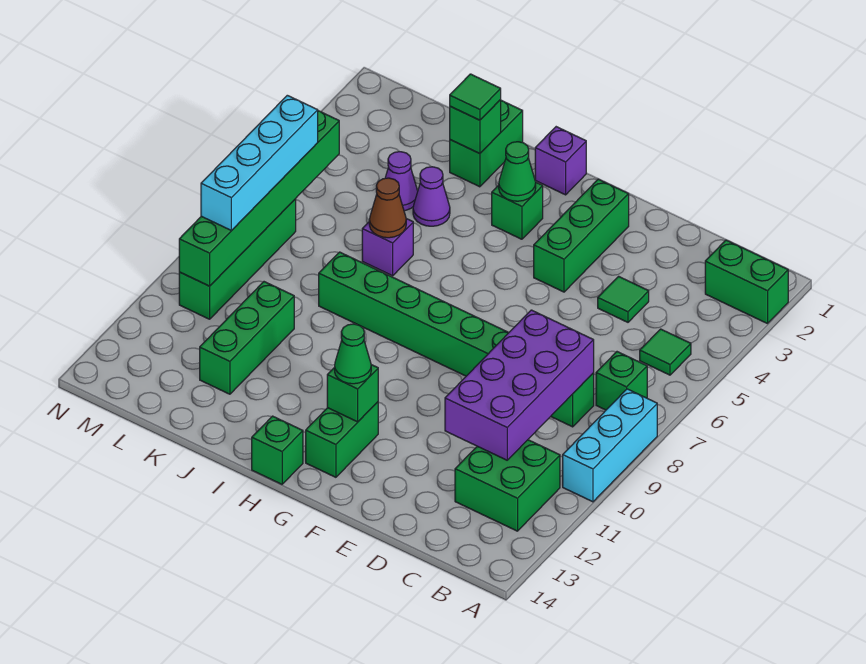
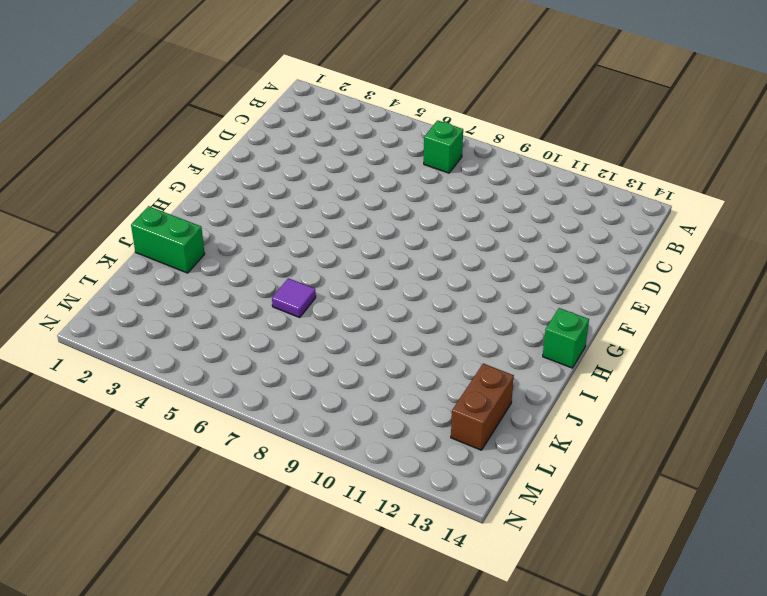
purple 1x1 tile [272,278,316,317] -> purple 1x1 brick [362,219,413,276]
brown 1x2 brick [451,364,514,450] -> none
none -> green 1x2 brick [705,240,788,324]
none -> cyan 1x3 brick [563,389,657,502]
none -> green 1x1 tile [640,329,691,375]

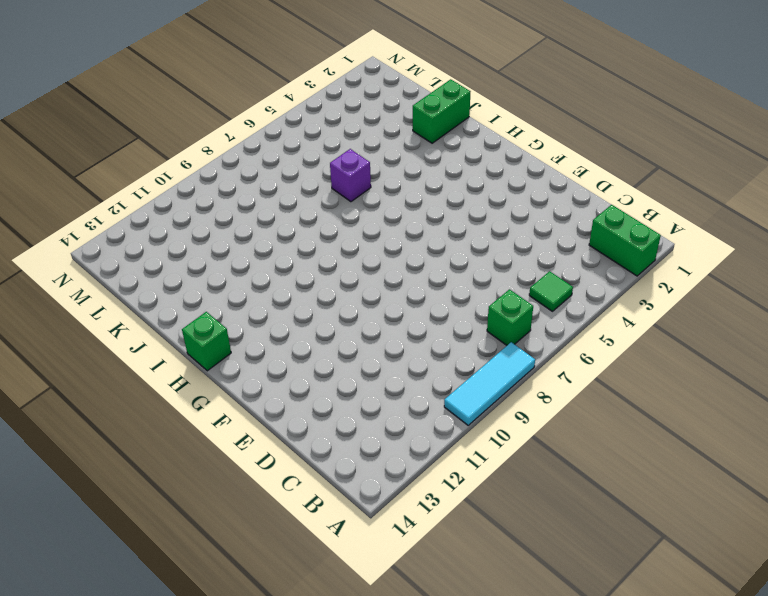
cyan 1x3 tile [444,342,535,425] -> cyan 1x3 brick [563,389,657,502]
none -> green 2x2 brick [455,440,560,531]
none -> green 1x8 brick [319,252,594,427]
none -> green 1x1 tile [598,276,649,322]

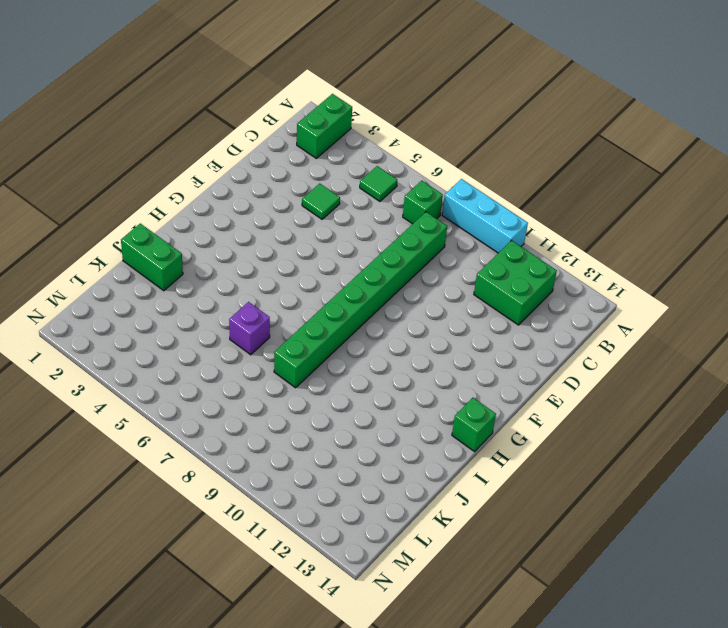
none -> green 1x3 brick [534,179,629,292]
none -> green 1x2 brick [306,402,378,477]
none -> purple 1x1 brick [535,127,586,195]

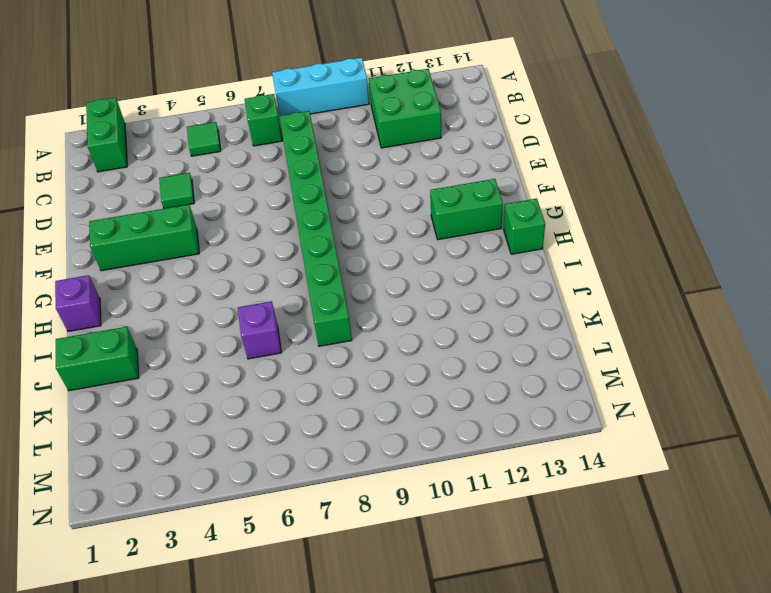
none -> green 1x1 brick [492,182,543,239]
none -> purple 1x1 cone [413,167,450,226]
none -> purple 1x1 cone [385,152,418,211]

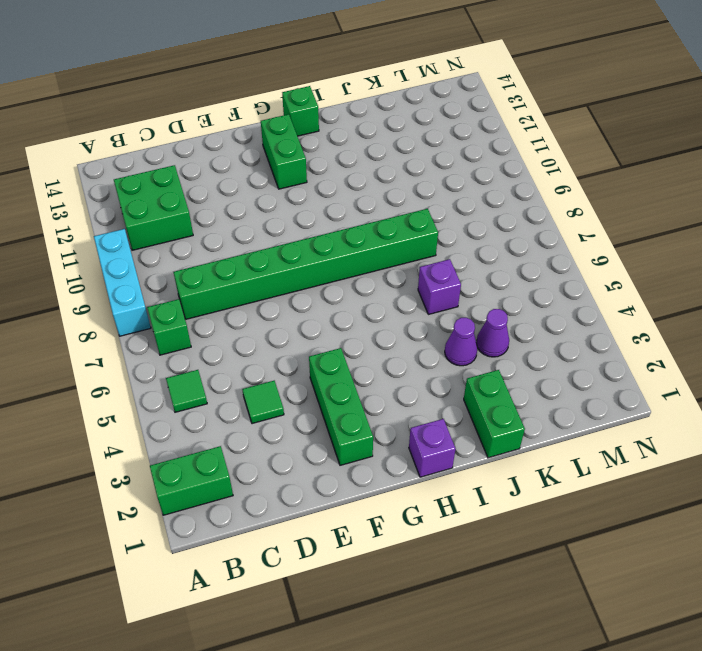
none -> green 1x1 brick [492,182,543,239]
none -> green 1x3 brick [200,282,294,394]
none -> green 1x4 brick [179,199,296,319]

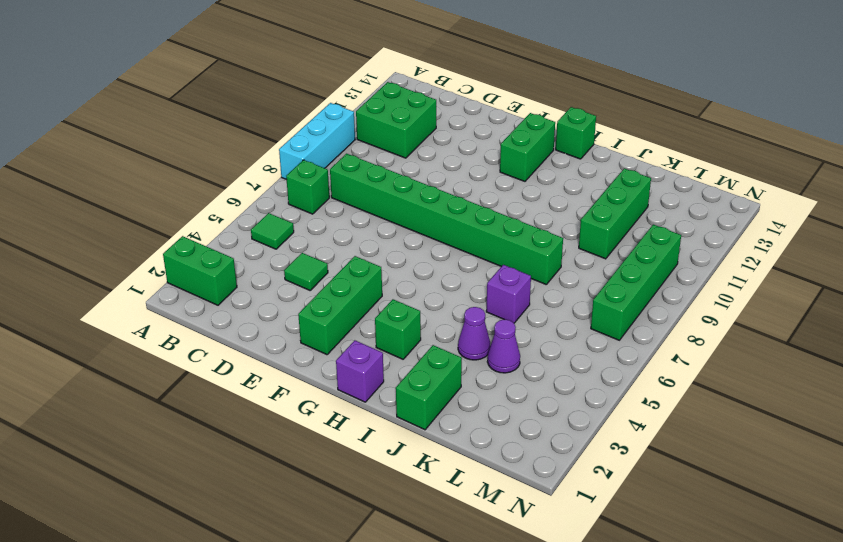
none -> purple 2x4 brick [445,310,594,460]
none -> green 1x1 brick [327,365,378,422]
none -> green 1x1 cone [499,142,536,201]

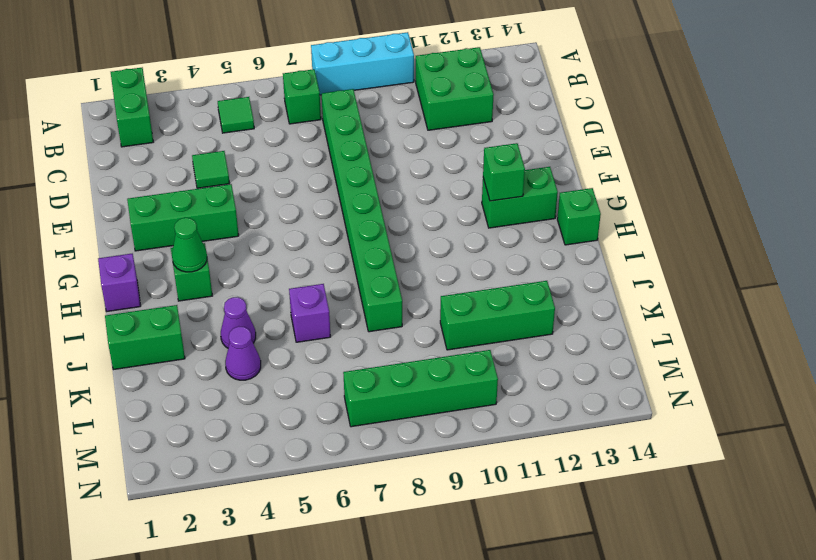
none -> purple 2x4 brick [445,310,594,460]
none -> green 1x1 brick [450,100,501,154]
none -> brown 1x1 cone [369,178,406,238]

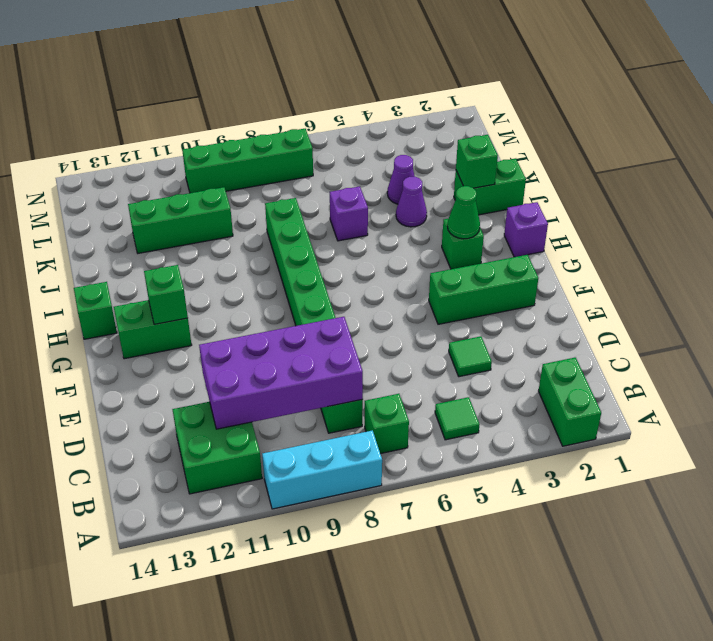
none -> brown 1x1 cone [369,178,406,238]
none -> green 1x6 brick [179,111,339,286]
none -> green 1x1 cone [335,324,371,384]

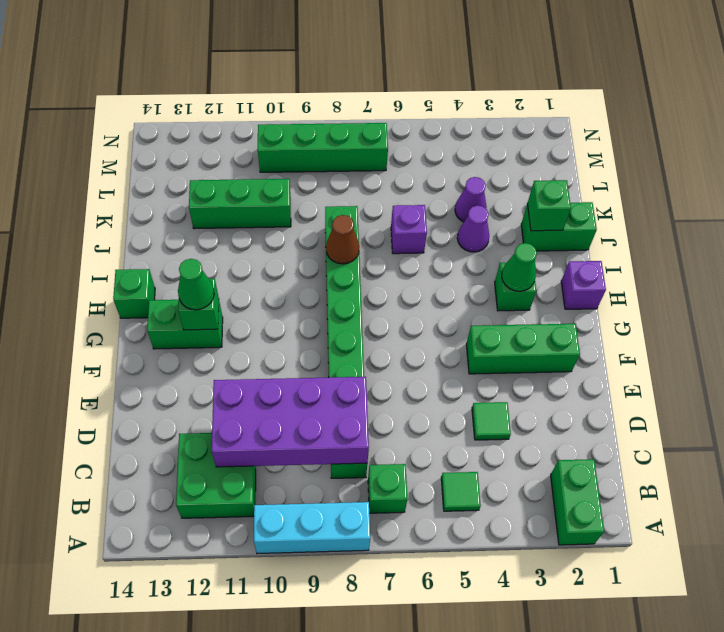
brown 1x1 cone [326,215,359,264] -> brown 1x1 cone moved to [369,178,406,238]
none -> green 1x6 brick [179,111,339,286]
none -> green 1x1 tile [450,74,501,120]
none -> cyan 1x4 brick [201,95,318,231]

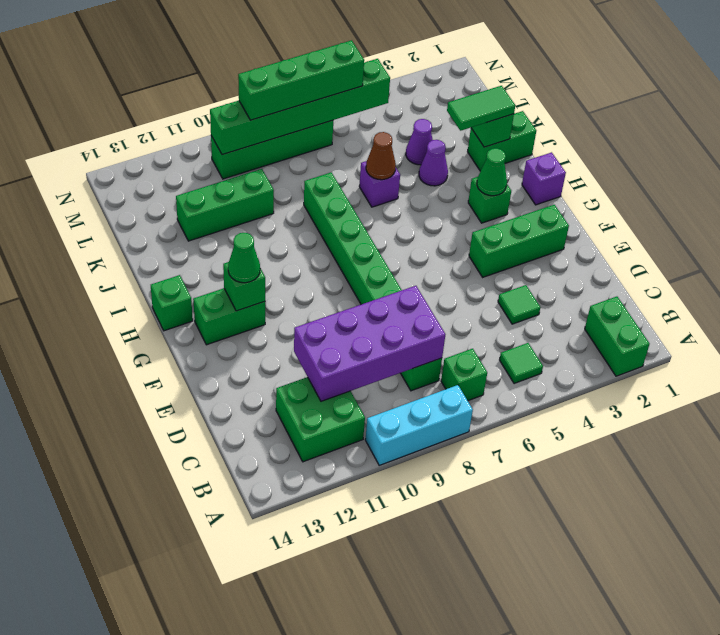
green 1x2 tile [447,86,515,131] -> green 1x1 tile [450,74,501,120]
green 1x4 brick [238,40,364,120] -> cyan 1x4 brick [201,95,318,231]

